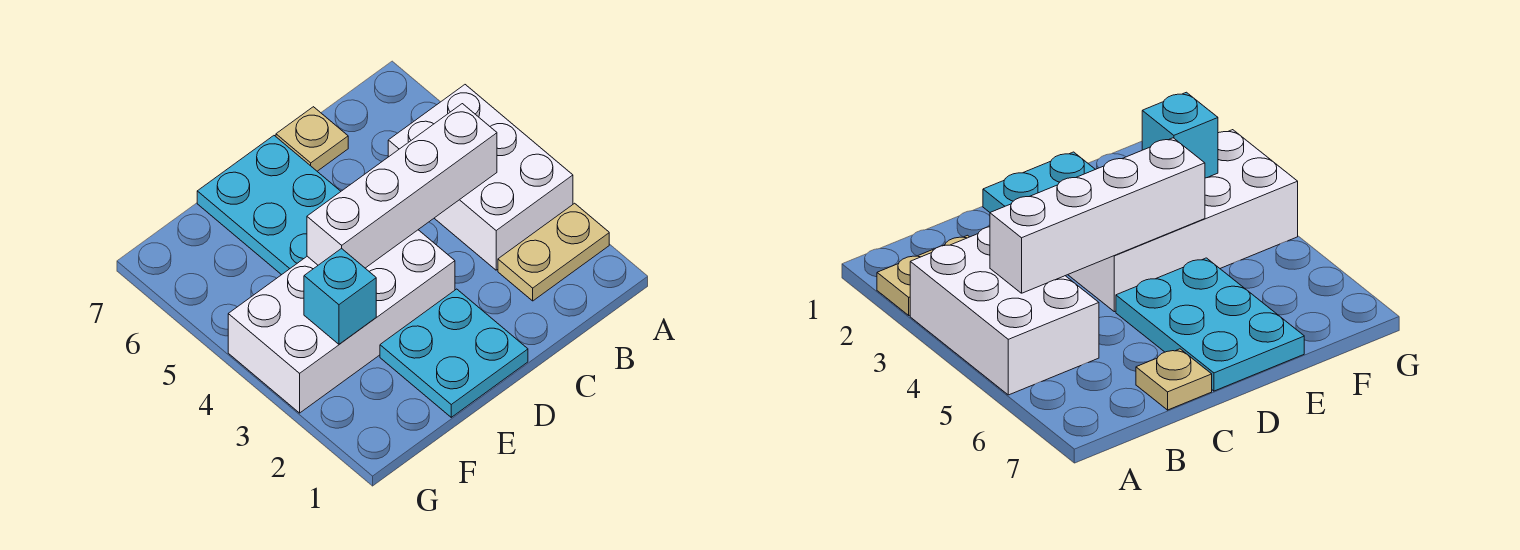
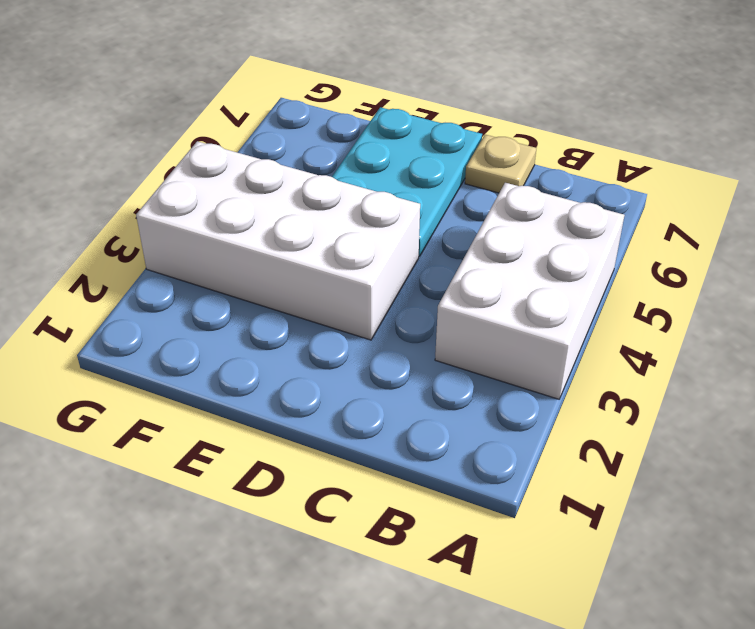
none -> tan 1x2 plate [498,203,609,301]
none -> cyan 2x2 plate [380,289,528,417]

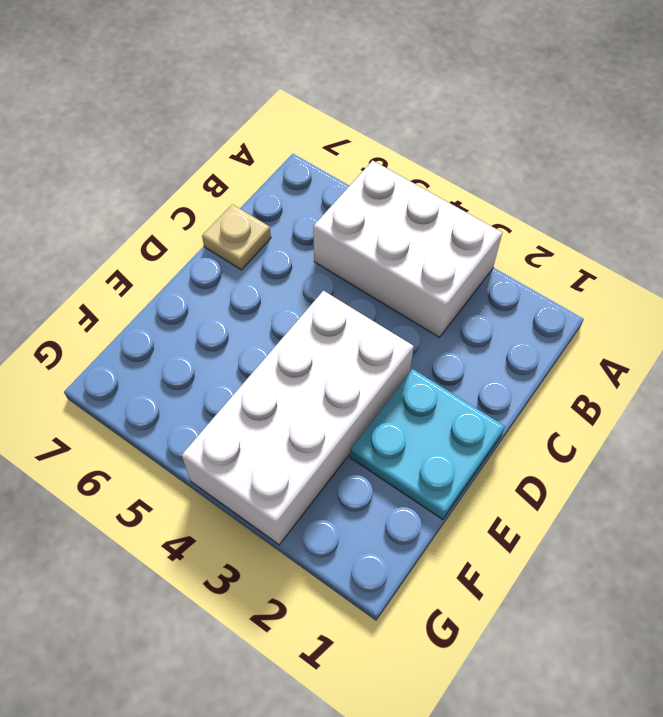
none -> tan 1x2 plate [498,203,609,301]
none -> cyan 2x3 plate [197,136,341,275]

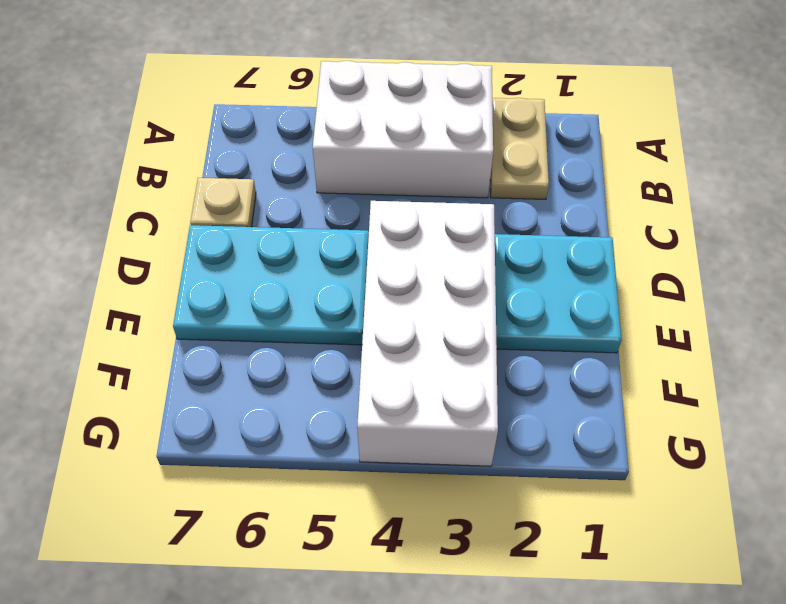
none -> white 1x4 brick [307,104,497,268]
none -> cyan 1x1 brick [304,248,376,344]

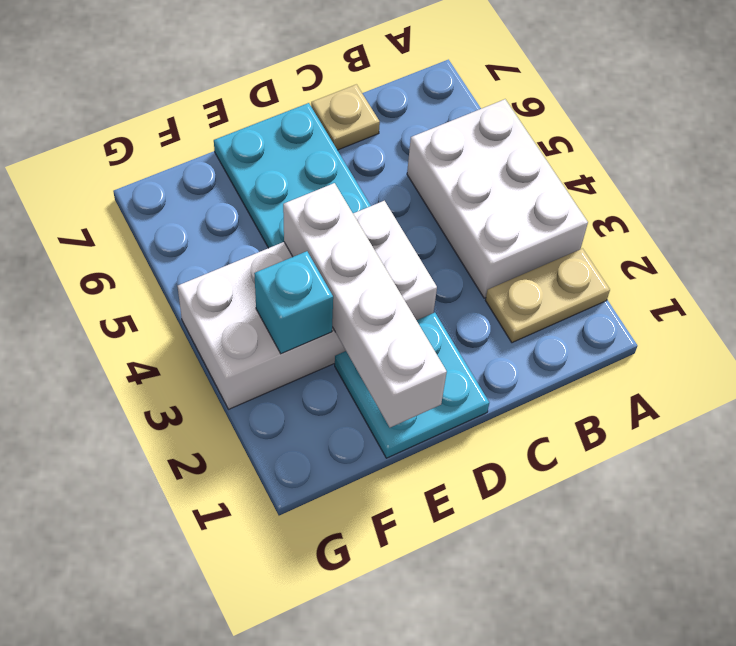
white 1x4 brick [283,183,447,428] -> white 1x4 brick turned to [307,104,497,268]

